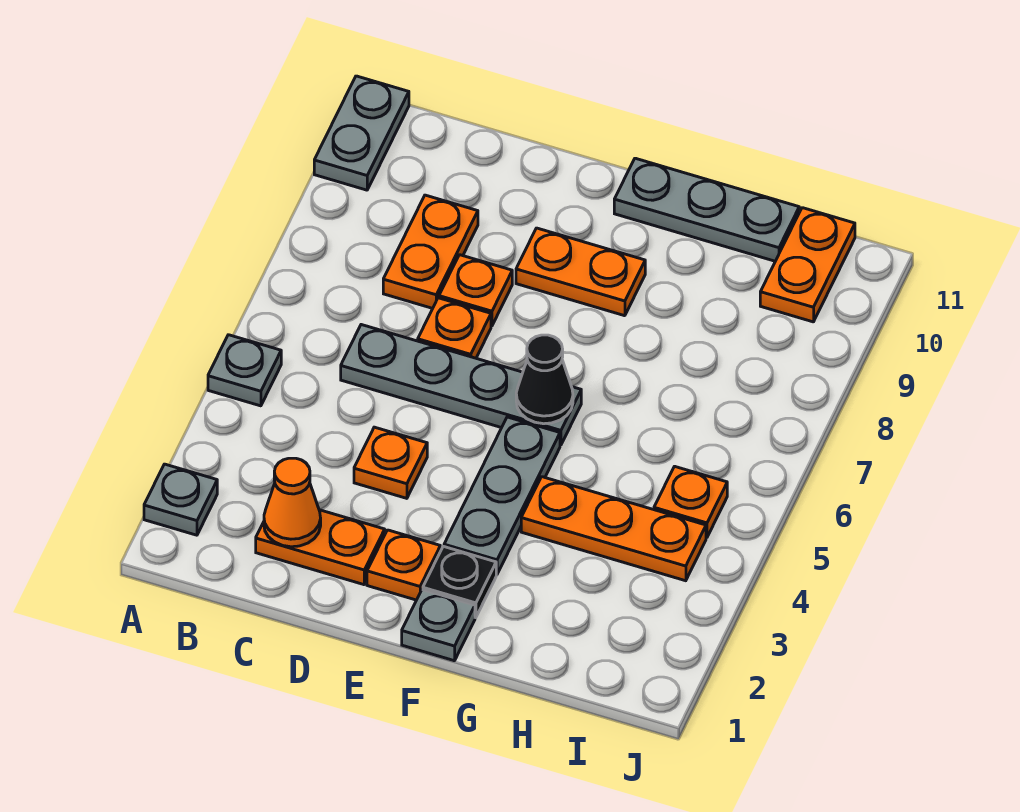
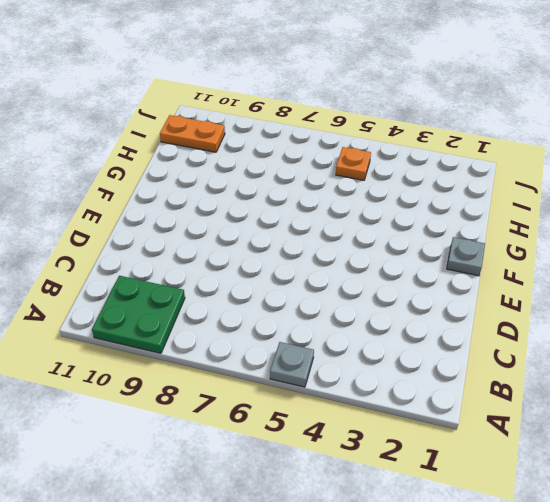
green 2x2 plate [92,276,185,353] -> grey 1x2 plate [314,76,409,190]
none -> grey 1x1 plate [144,464,217,535]
none -> orange 1x2 plate [256,510,385,585]
none -> grey 1x4 plate [341,325,581,445]

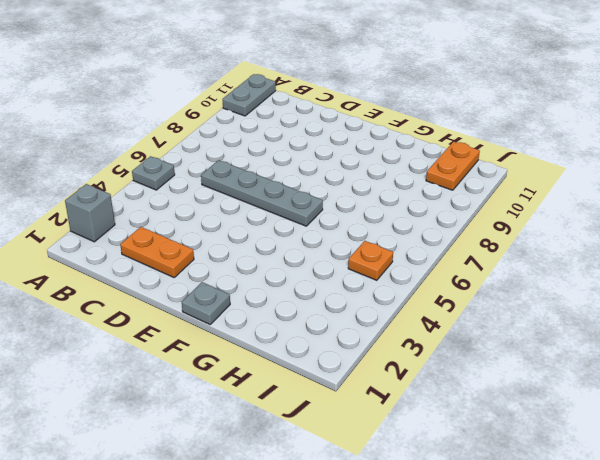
grey 1x1 brick [65,184,115,242] -> grey 1x1 plate [144,464,217,535]
none -> orange 1x2 plate [383,195,478,308]
none -> orange 1x1 plate [354,427,427,498]
none -> orange 1x1 plate [418,298,491,358]

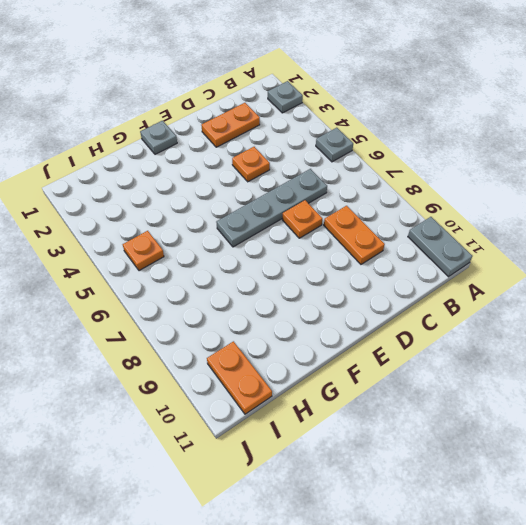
none -> orange 1x1 plate [439,255,512,326]
none -> orange 1x1 plate [367,530,440,600]
none -> orange 1x2 plate [516,228,645,316]

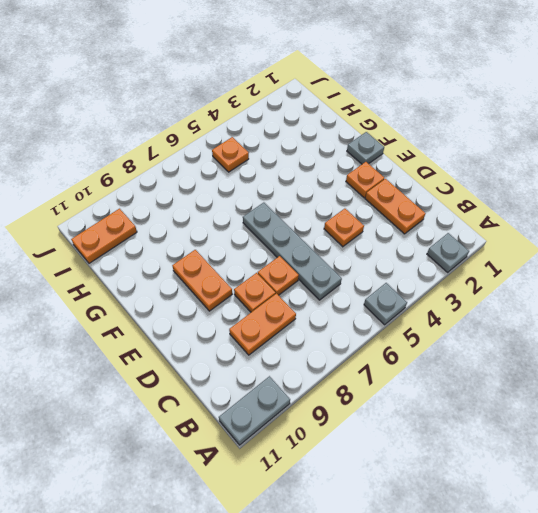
none -> black 1x1 plate [423,546,496,618]
none -> grey 1x3 plate [444,417,560,574]
none -> grey 1x3 plate [614,158,799,261]

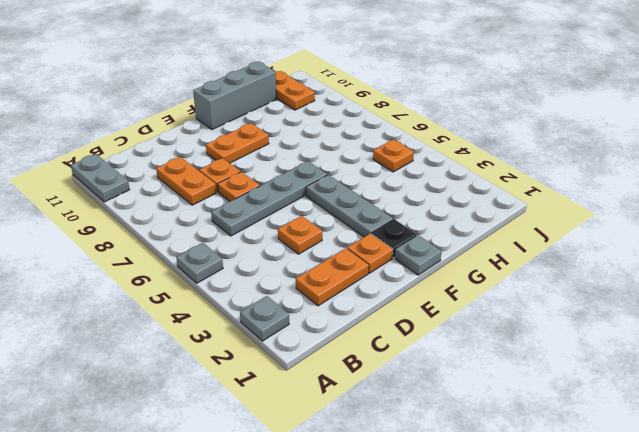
grey 1x3 brick [193,62,276,129] -> grey 1x3 plate [614,158,799,261]
none -> orange 1x3 plate [521,477,706,581]
none -> orange 1x1 cone [264,458,321,547]
none -> black 1x1 cone [516,335,573,424]

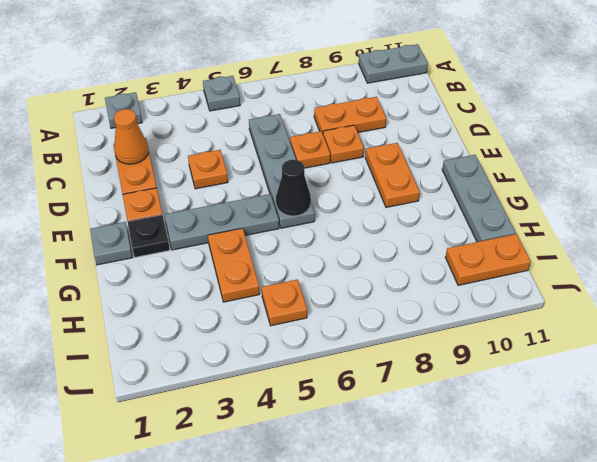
orange 1x2 plate [208,228,260,302] -> orange 1x3 plate [521,477,706,581]

